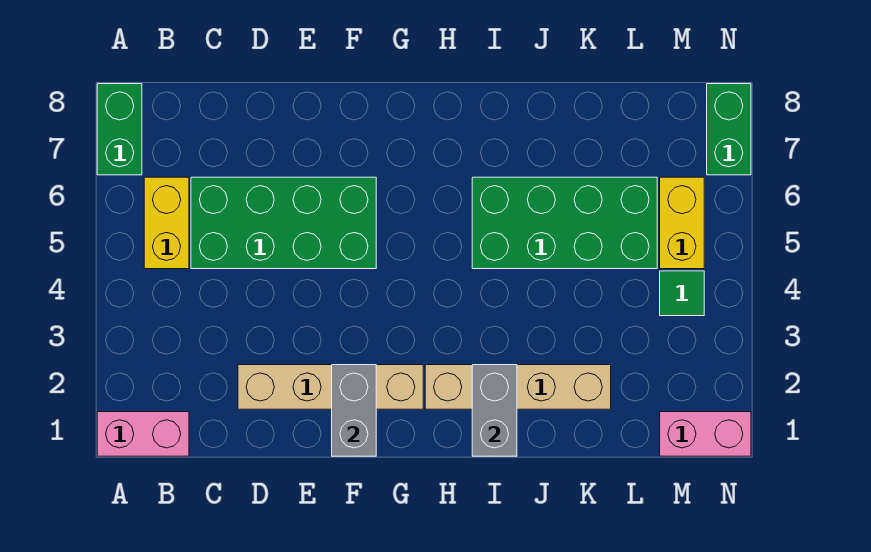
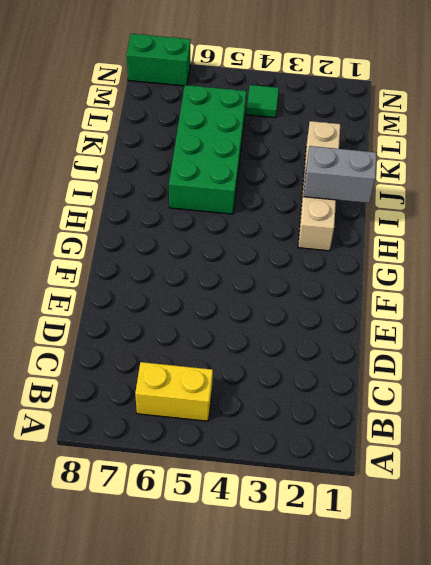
none -> pink 1x2 brick [97,412,189,456]
none -> green 1x2 brick [97,84,142,175]
none -> green 2x4 brick [191,177,376,269]

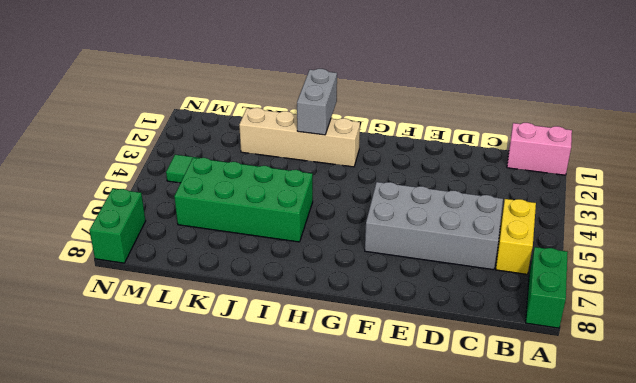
grey 2x4 brick [365,182,503,270] -> green 2x4 brick [191,177,376,269]
none -> tan 1x4 brick [238,365,423,409]
none -> pink 1x2 brick [660,412,751,456]
none -> yellow 1x2 brick [660,177,704,269]

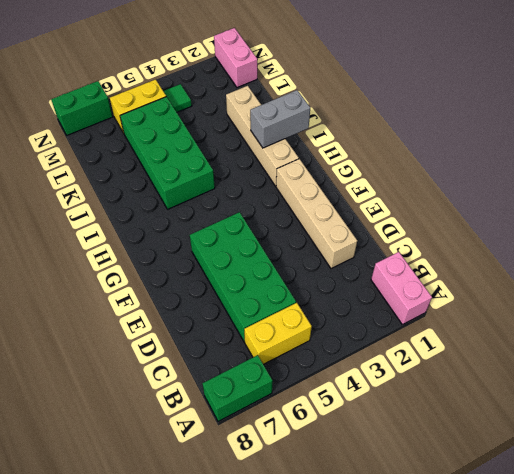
none -> grey 1x2 brick [332,365,376,456]

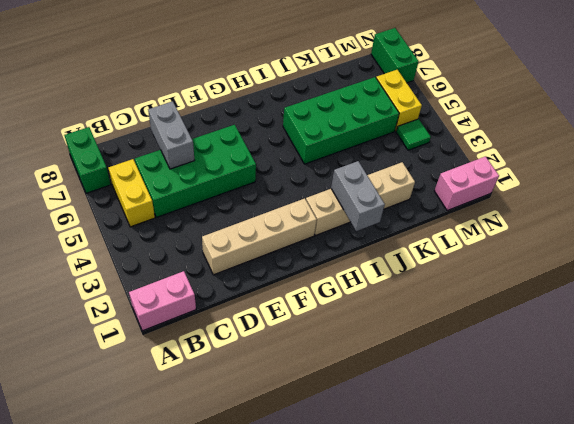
grey 1x2 brick [148,101,195,169] -> grey 1x2 brick moved to [332,365,376,456]

